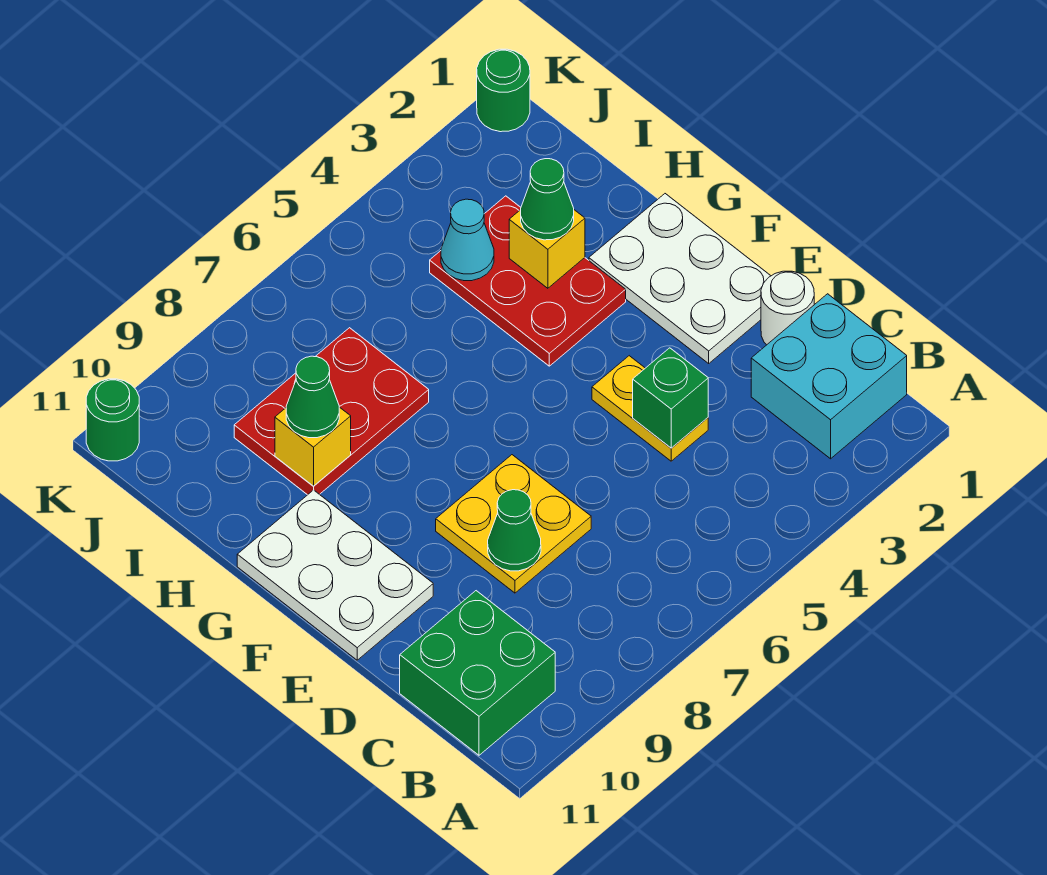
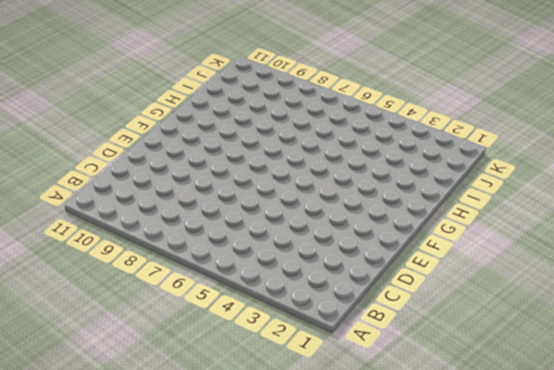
none -> cyan 2x2 brick [751,294,907,459]
none -> green 2x2 brick [400,591,555,755]
none -> white 1x1 round brick [761,271,814,345]

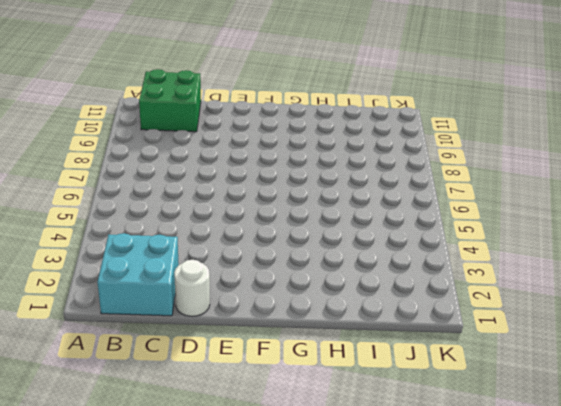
none -> yellow 1x2 plate [592,356,708,461]
none -> yellow 2x2 plate [436,455,591,593]
none -> white 2x3 plate [589,194,771,363]

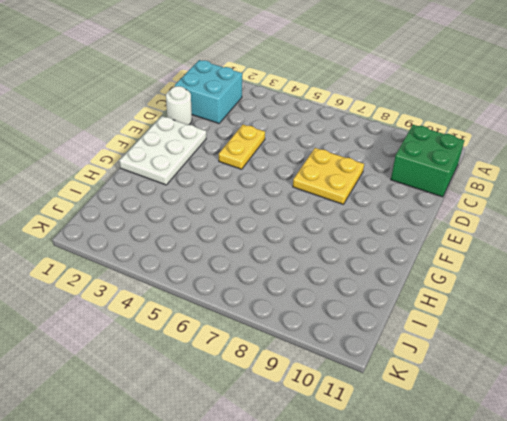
none -> white 2x3 plate [237,490,433,660]
none -> red 2x3 plate [430,196,626,366]
none -> red 2x3 plate [234,328,429,495]

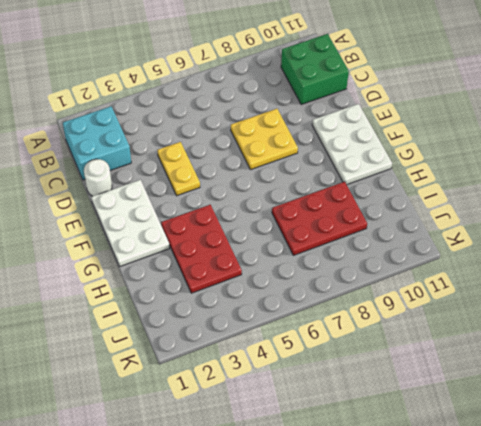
none -> green 1x1 round brick [477,49,530,132]
none -> green 1x1 round brick [86,379,139,461]
none -> green 1x1 brick [633,348,708,448]

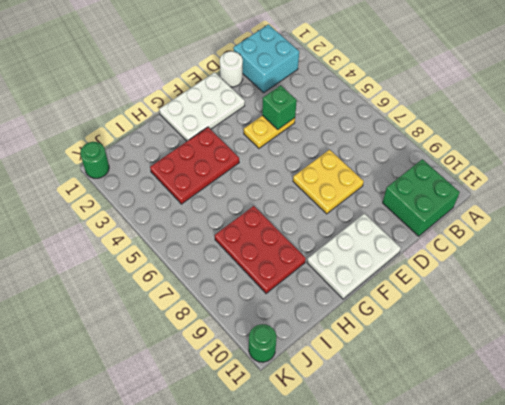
none -> green 1x1 cone [488,490,541,571]
none -> yellow 1x1 brick [509,210,585,288]
none -> yellow 1x1 brick [275,407,351,486]

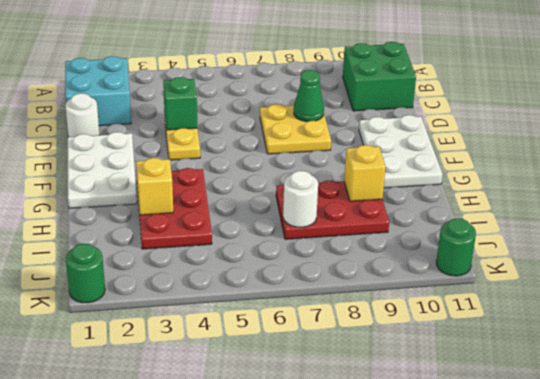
white 1x1 round brick [283,171,318,227] -> none
none -> cyan 1x1 cone [441,199,494,281]
none -> green 1x1 cone [521,159,574,240]
none -> green 1x1 cone [286,356,339,438]

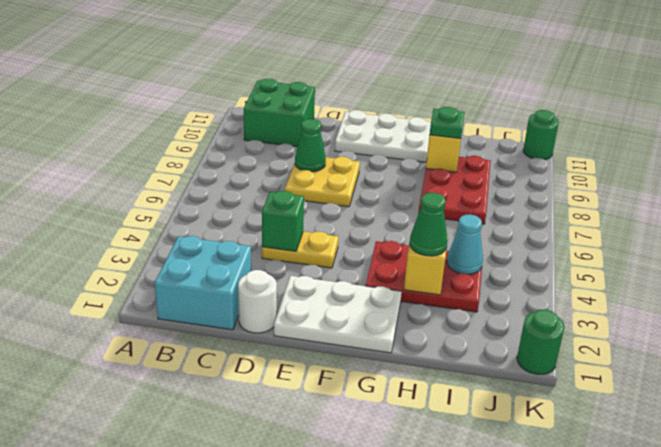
green 1x1 plate [429,107,465,139] -> green 1x1 cone [286,356,339,438]

